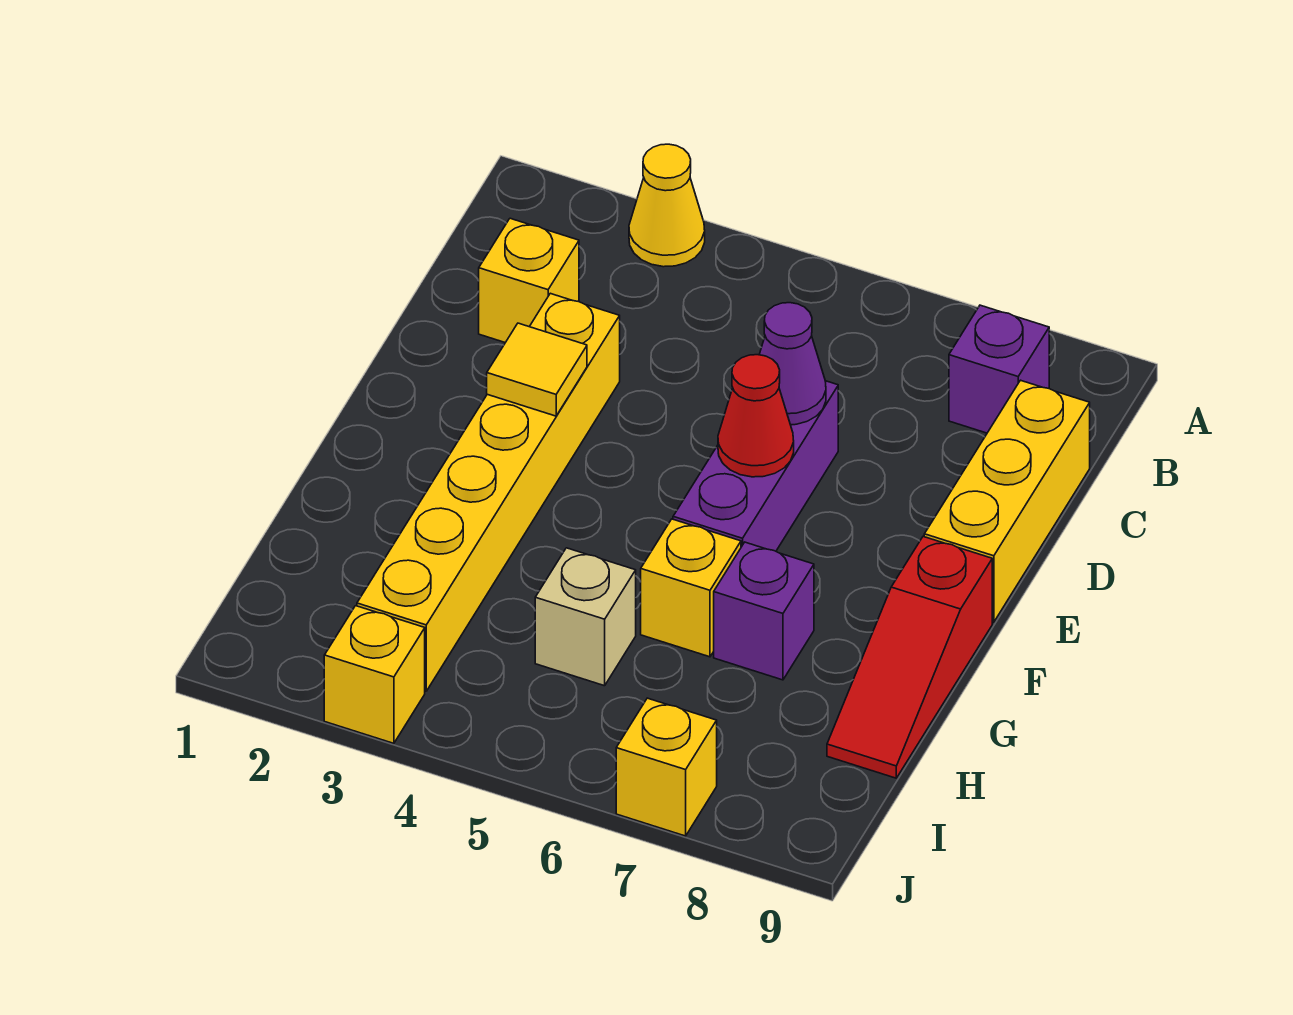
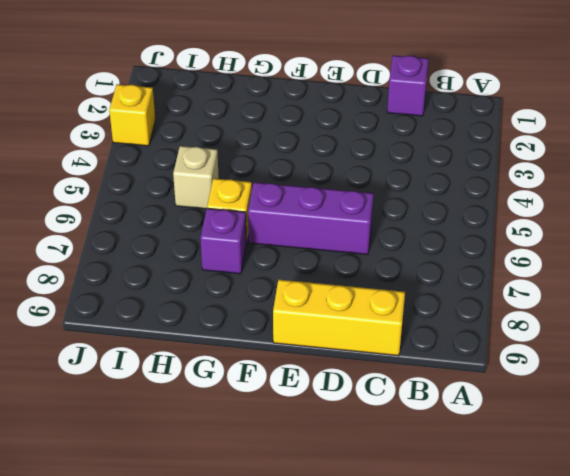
purple 1x1 brick [387,55,428,116] -> purple 1x1 brick moved to [949,305,1049,433]
none -> yellow 1x1 cone [629,144,705,267]
none -> yellow 1x1 brick [479,218,579,343]
none -> yellow 1x6 brick [357,293,620,691]

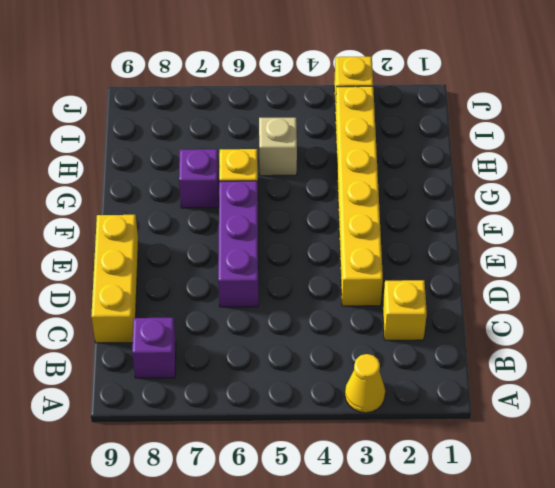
none -> red 1x3 slope [827,537,992,778]
none -> yellow 1x1 brick [616,698,717,836]
none -> purple 1x1 cone [759,303,826,425]

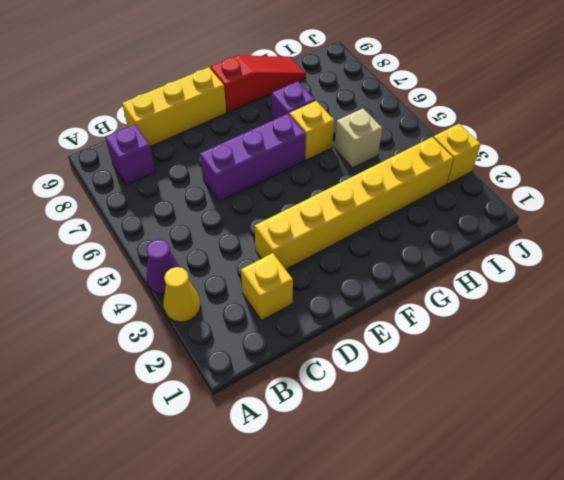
purple 1x1 cone [146,239,180,294] -> purple 1x1 cone moved to [759,303,826,425]
none -> yellow 1x1 brick [616,698,717,836]
none -> yellow 1x1 tile [487,323,587,416]
none -> red 1x1 cone [718,355,794,477]

